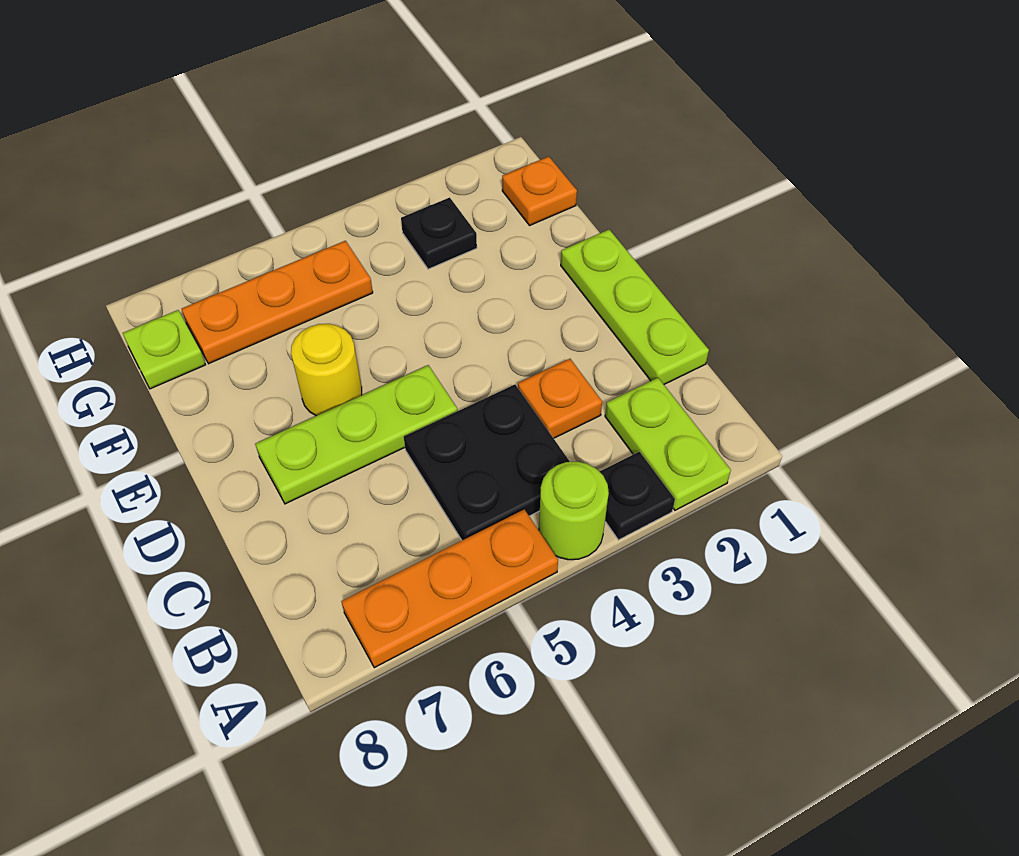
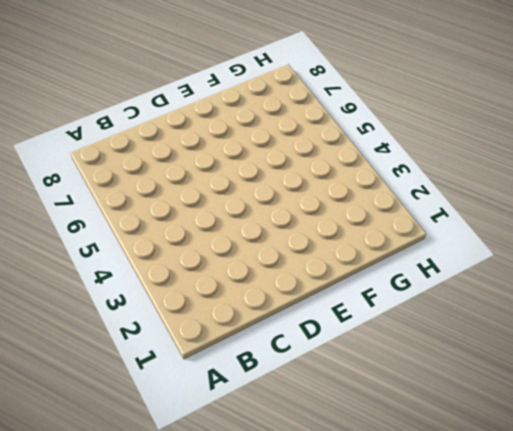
none -> lime 1x2 plate [605,378,731,510]
none -> black 1x1 plate [599,452,675,540]
none -> lime 1x1 round brick [539,462,609,560]

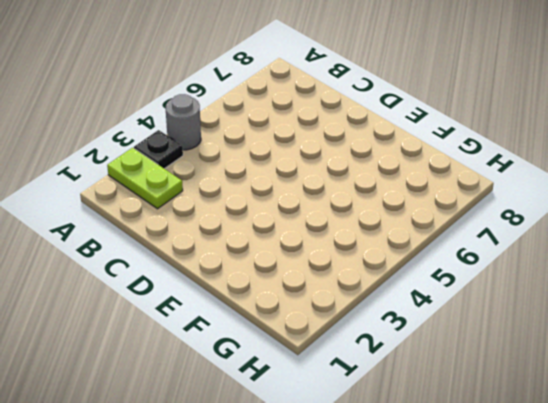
grey 1x1 round brick [166,94,201,150] -> lime 1x1 round brick [539,462,609,560]
none -> orange 1x3 plate [341,509,558,668]
none -> black 2x2 plate [404,385,570,540]
none -> lime 1x3 plate [561,230,709,384]

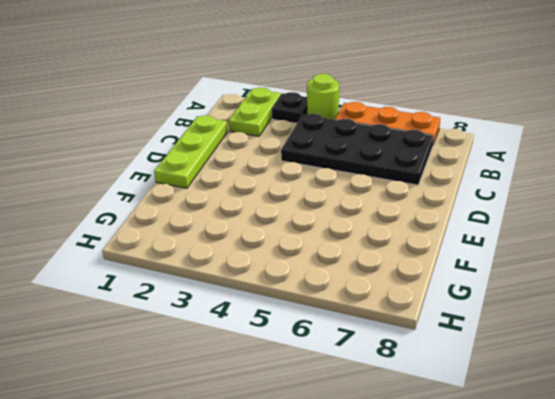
black 2x4 plate [281,114,434,185] -> black 2x2 plate [404,385,570,540]
none -> orange 1x1 plate [518,359,602,438]
none -> lime 1x3 plate [255,365,457,504]
none -> yellow 1x1 round brick [291,324,362,416]

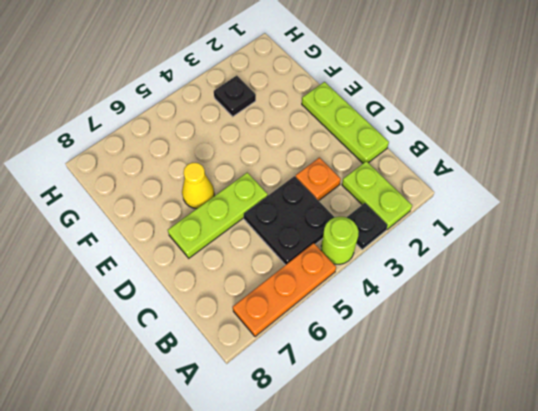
yellow 1x1 cone [182,163,214,208] -> yellow 1x1 round brick [291,324,362,416]
none -> orange 1x1 plate [502,156,577,226]
none -> orange 1x3 plate [182,241,373,364]
none -> lime 1x1 plate [123,310,205,389]

